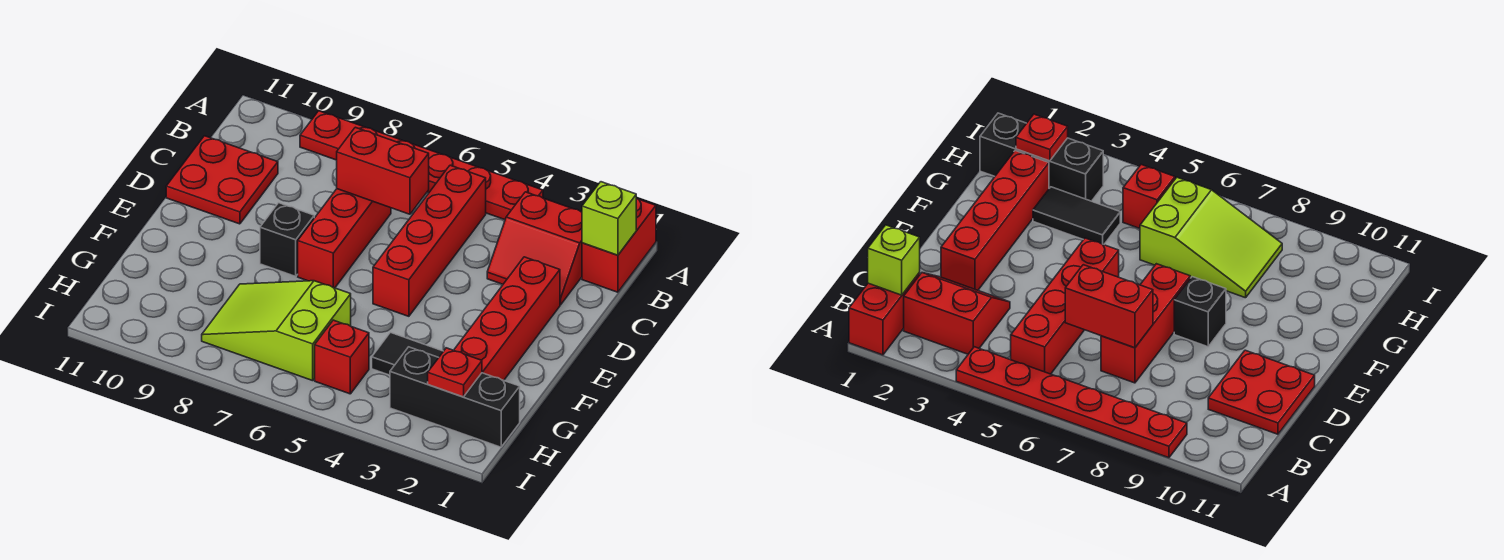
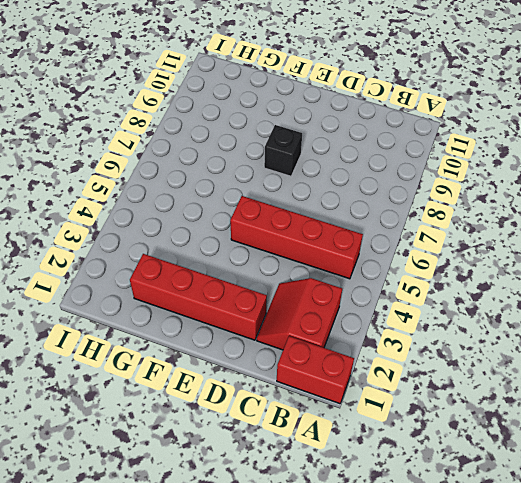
none -> red 1x6 plate [300,111,543,220]
none -> red 1x3 brick [298,189,391,288]
none -> red 2x2 plate [166,136,278,224]

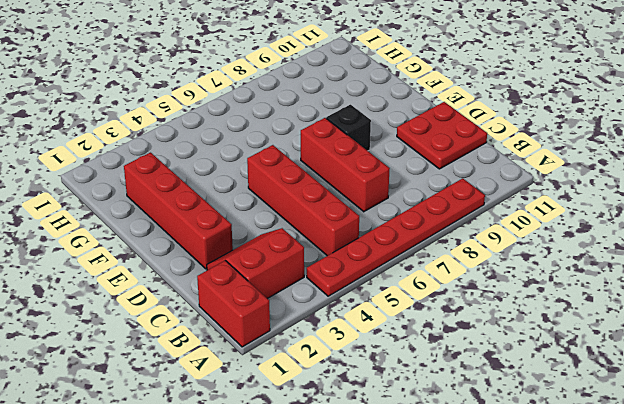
none -> black 1x2 tile [372,332,443,375]
none -> lime 2x3 slope [202,281,351,381]
none -> black 1x3 brick [390,347,520,447]

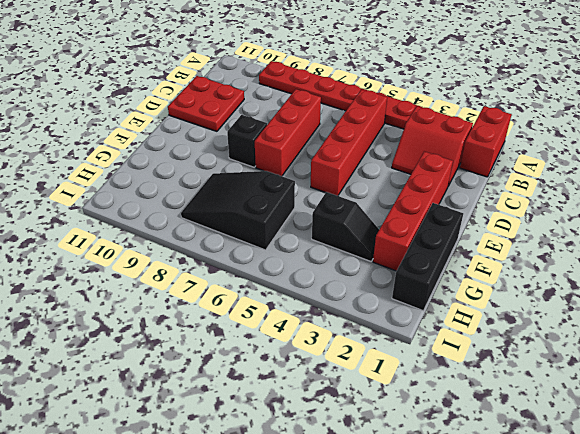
black 1x3 brick [392,203,463,311] -> black 1x3 brick turned to [390,347,520,447]
black 1x2 slope [312,192,379,261] -> black 1x2 tile [372,332,443,375]
black 2x3 slope [181,171,295,250] -> lime 2x3 slope [202,281,351,381]
none -> red 1x1 brick [315,320,369,394]
none -> lime 1x1 brick [582,182,636,255]
none -> red 1x2 brick [337,127,429,214]

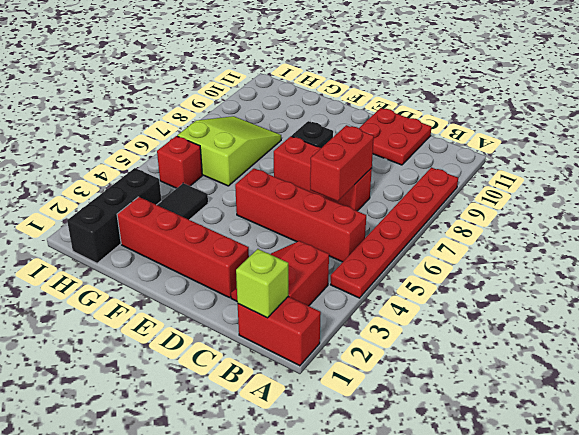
none -> red 1x1 plate [428,348,482,397]

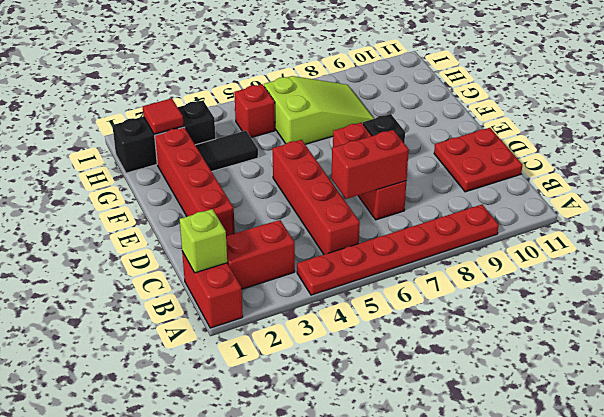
red 1x1 tile [143,98,184,134] -> red 1x1 plate [428,348,482,397]

